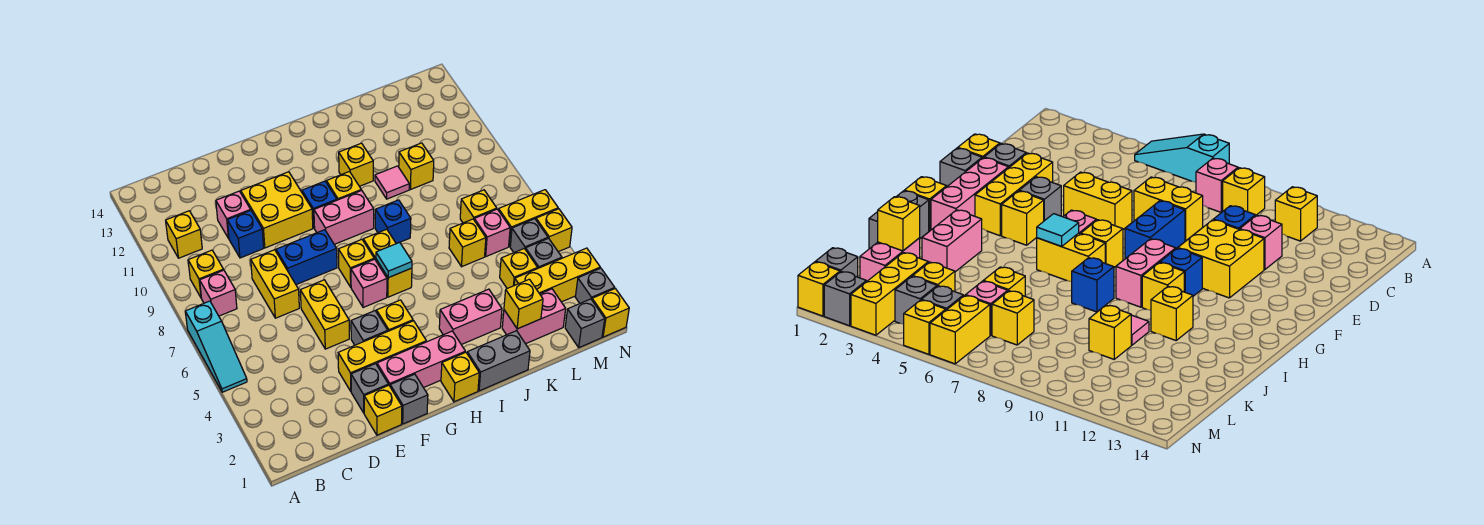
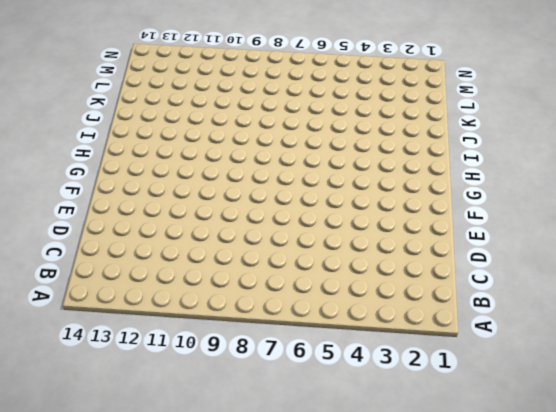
none -> cyan 1x3 slope [185,301,247,392]
none -> pink 1x1 brick [200,270,237,316]
none -> yellow 1x1 brick [188,250,223,297]
none -> yellow 1x1 brick [166,211,202,258]

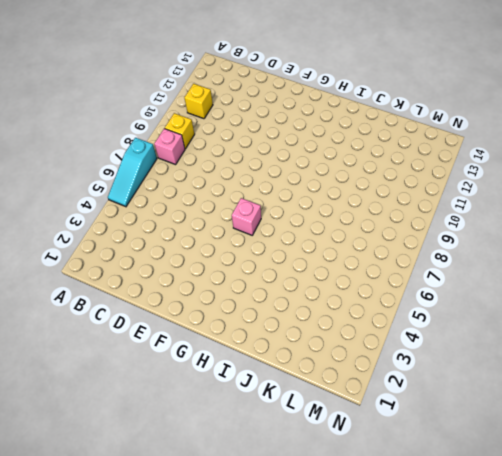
none -> yellow 1x2 brick [251,250,299,318]
none -> blue 1x1 brick [227,211,264,258]
none -> pink 1x1 brick [216,191,251,238]
none -> yellow 1x1 brick [364,385,402,435]

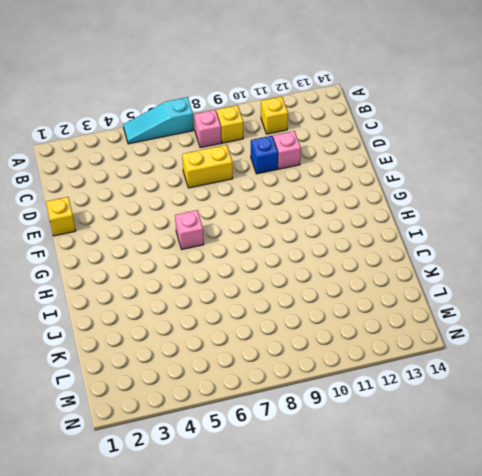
none -> grey 1x1 brick [351,364,388,413]
none -> yellow 1x3 brick [338,321,426,391]
none -> yellow 1x2 brick [300,280,349,349]
none -> blue 1x2 brick [276,230,337,285]

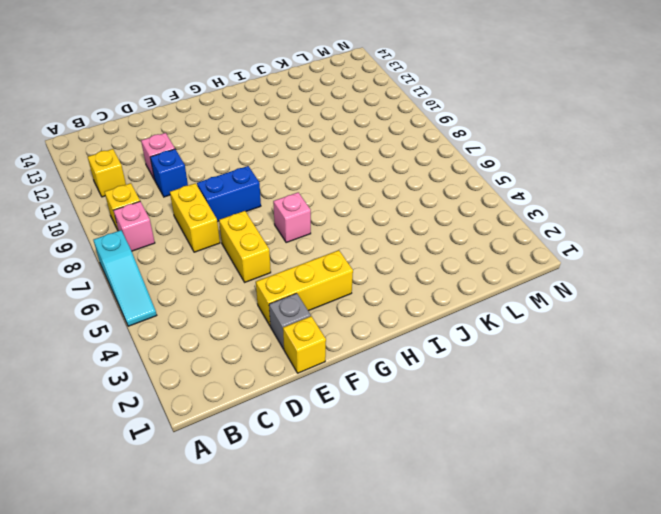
none -> yellow 2x2 brick [241,172,313,248]
none -> grey 1x1 brick [390,374,428,424]
none -> pink 1x3 brick [377,331,465,388]
none -> grey 1x1 brick [351,311,388,345]

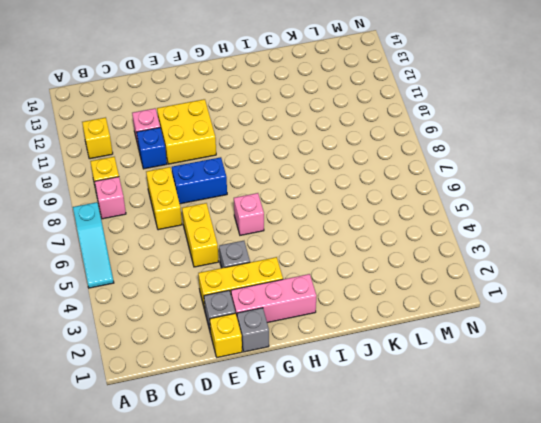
none -> yellow 1x1 brick [376,300,413,331]
none -> yellow 1x1 brick [338,240,374,287]
none -> pink 1x2 brick [314,190,374,244]
none -> blue 1x1 brick [302,181,337,228]

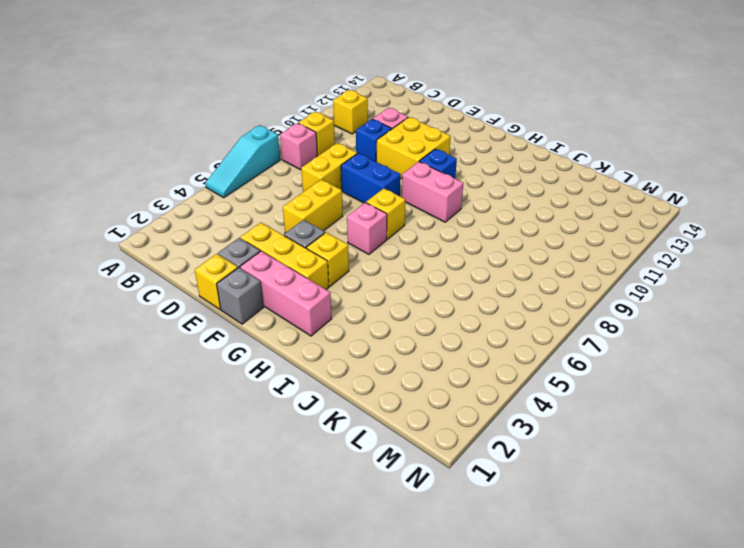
none -> yellow 1x1 brick [441,352,479,402]
none -> yellow 1x2 brick [363,229,412,297]
none -> yellow 1x1 brick [326,172,361,200]
none -> grey 1x2 brick [467,331,530,391]

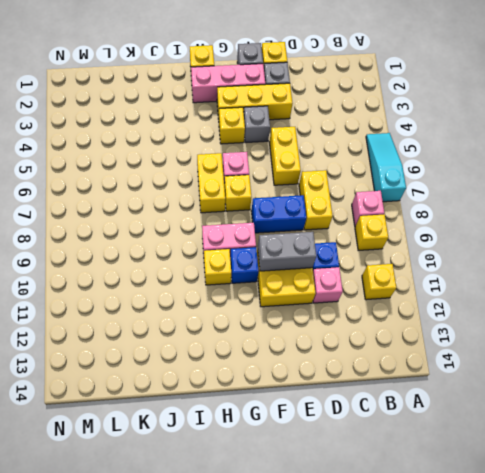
grey 1x2 brick [258,232,316,271] -> grey 1x2 brick moved to [467,331,530,391]
none -> pink 1x2 brick [439,289,502,345]
none -> blue 1x1 brick [375,200,411,244]
none -> yellow 1x1 brick [339,143,373,186]
none -> pink 1x1 tile [375,166,409,199]

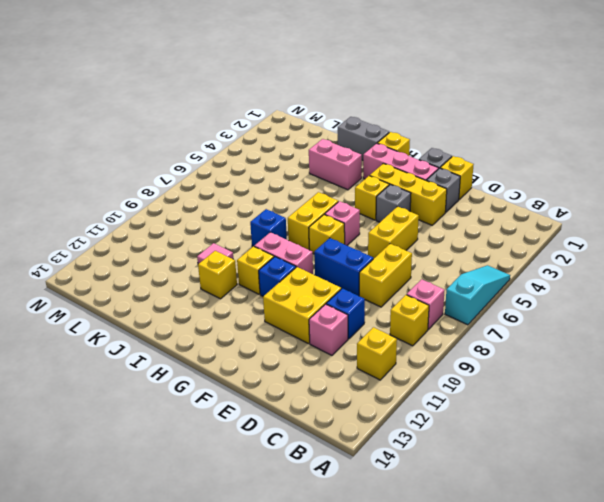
none -> pink 1x2 brick [502,289,566,344]
none -> yellow 1x1 brick [449,219,486,267]
none -> yellow 1x1 brick [399,143,434,190]
none -> yellow 1x3 brick [514,248,600,302]

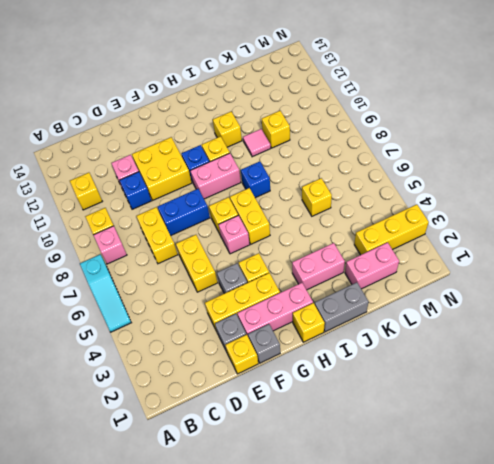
none -> yellow 1x1 brick [500,248,538,288]
none -> pink 1x1 brick [474,209,510,256]
none -> yellow 1x1 brick [460,190,497,223]
none -> grey 1x1 brick [565,299,605,348]

